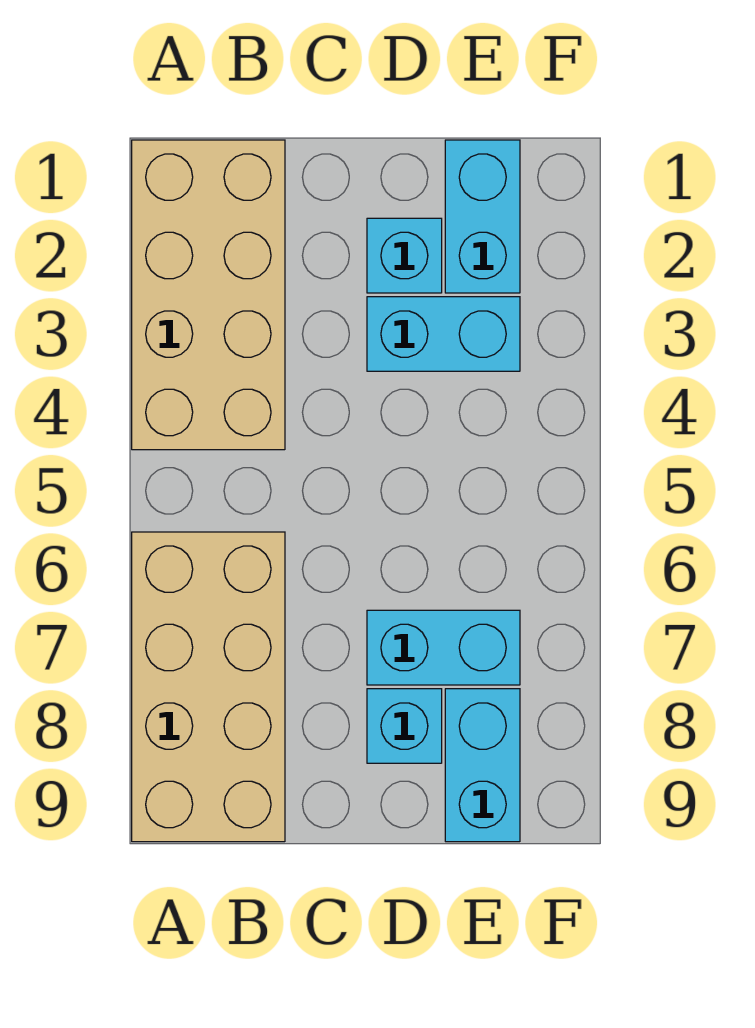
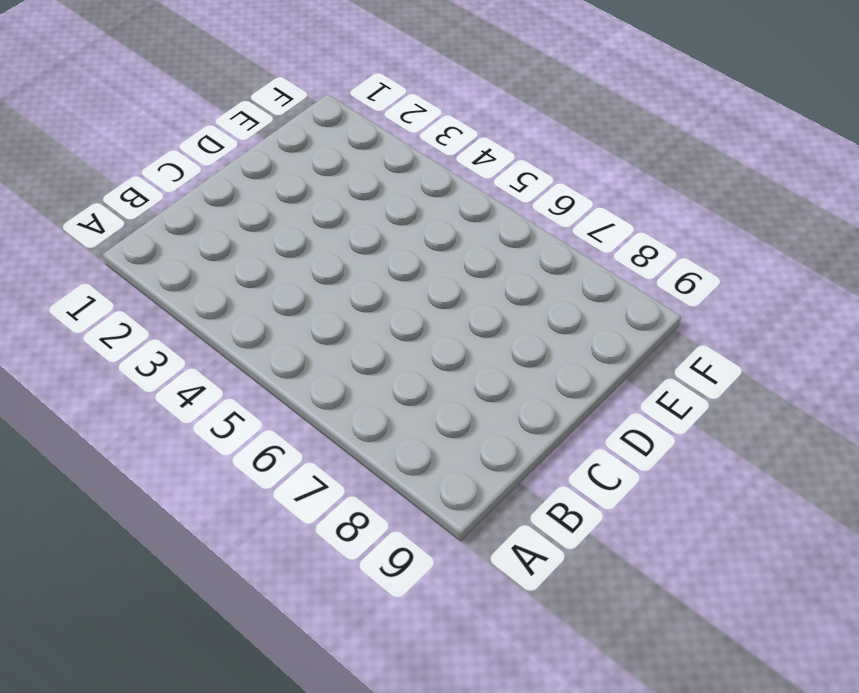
none -> tan 2x4 brick [132,140,285,450]
none -> tan 2x4 brick [132,532,285,842]

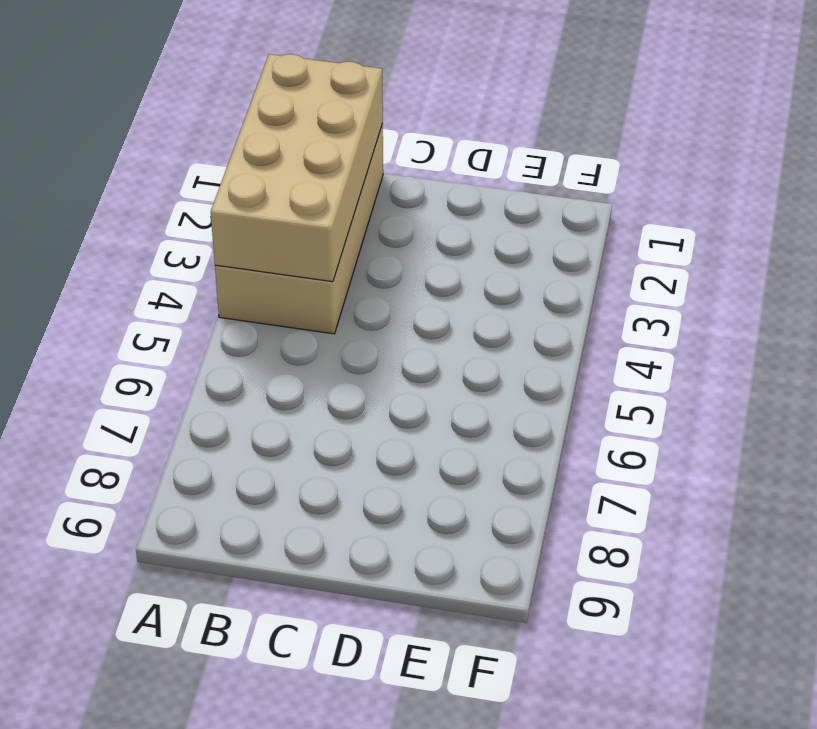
tan 2x4 brick [211,54,383,282] -> tan 2x4 brick moved to [132,532,285,842]
none -> cyan 1x1 brick [367,218,442,293]
none -> cyan 1x2 brick [367,297,520,371]

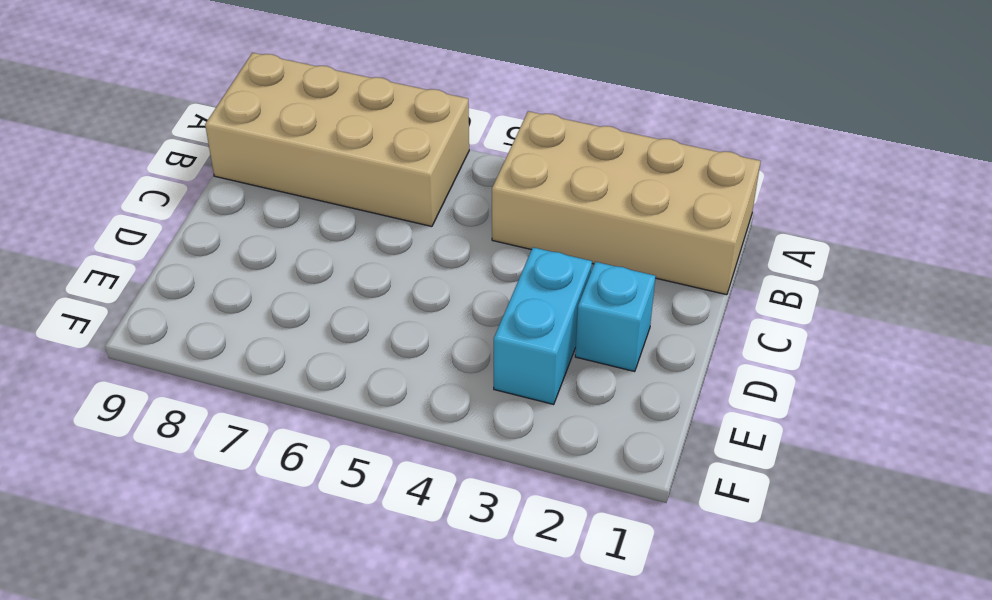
none -> cyan 1x2 brick [367,610,520,685]
none -> cyan 1x1 brick [367,689,442,763]

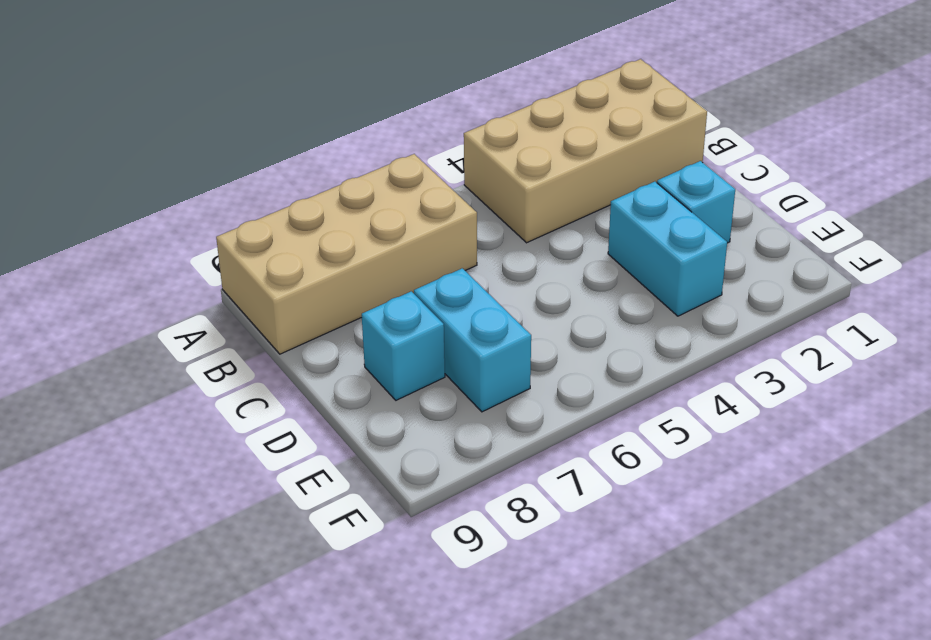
none -> cyan 1x2 brick [445,140,520,293]
none -> cyan 1x2 brick [445,689,520,842]

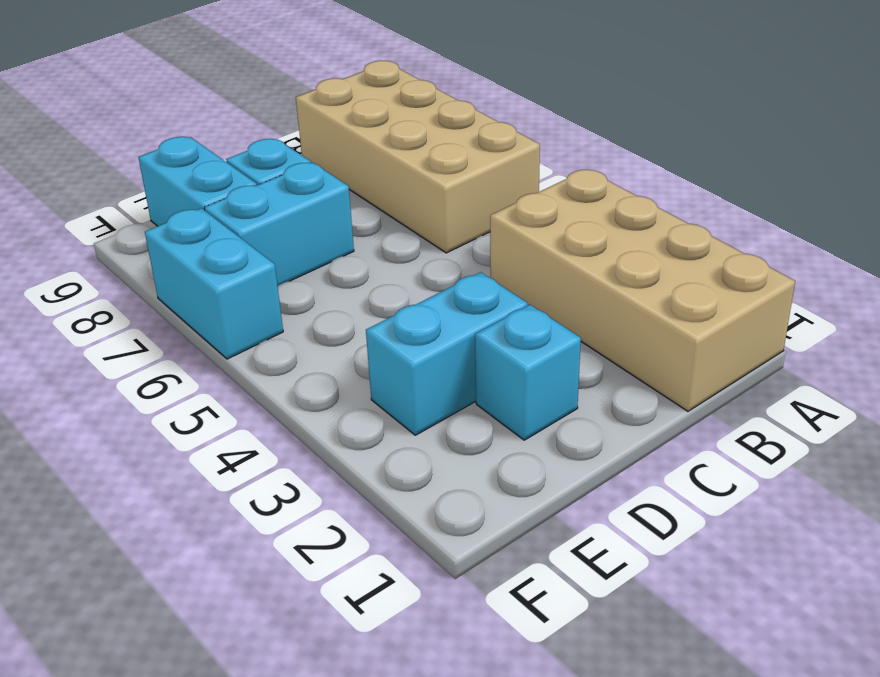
cyan 1x2 brick [145,208,283,359] -> cyan 1x2 brick moved to [445,140,520,293]

